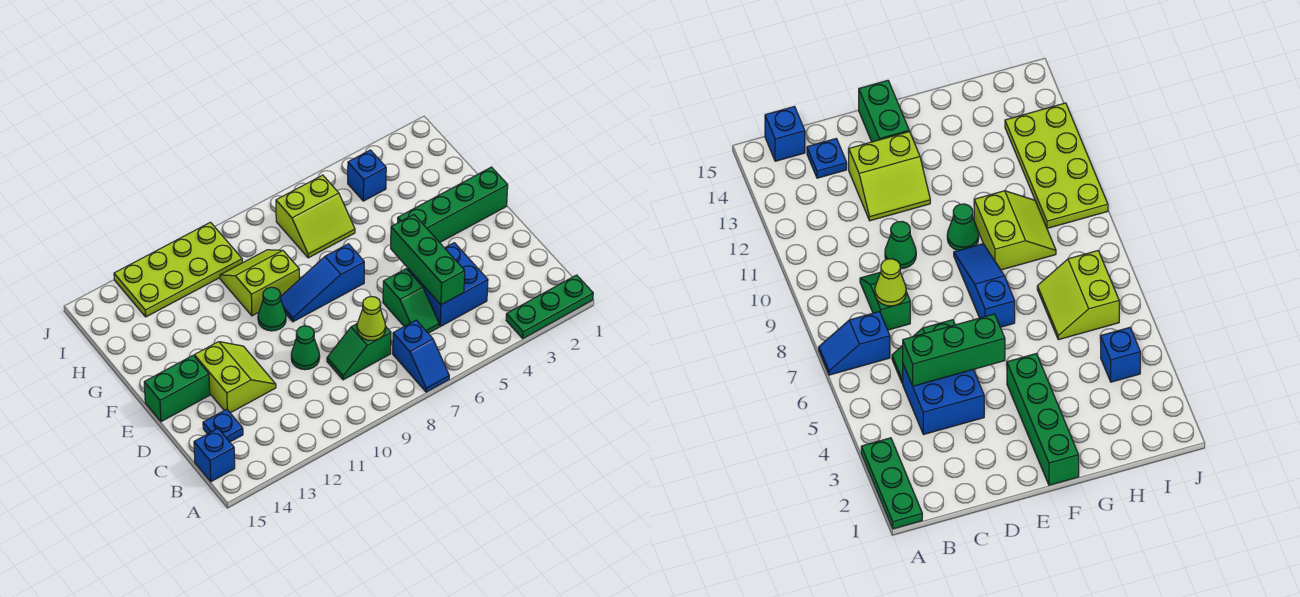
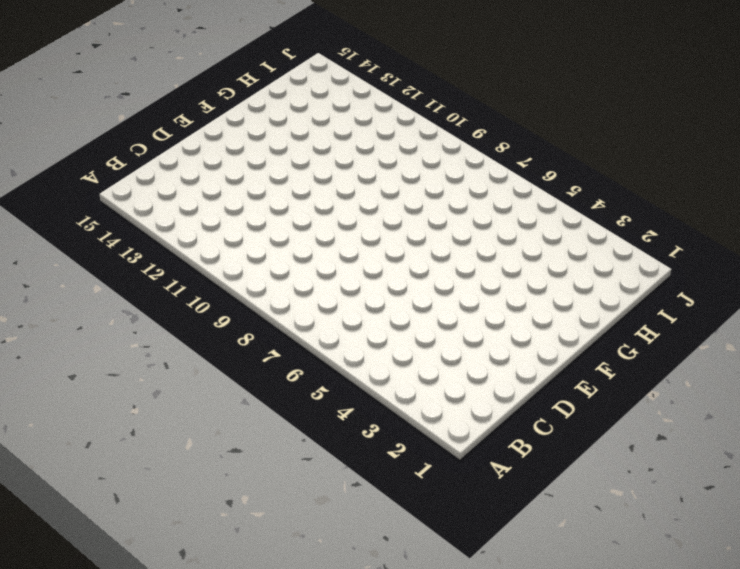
none -> green 1x3 plate [506,275,593,338]
none -> blue 1x2 slope [393,320,449,392]
none -> blue 1x1 brick [194,429,235,482]

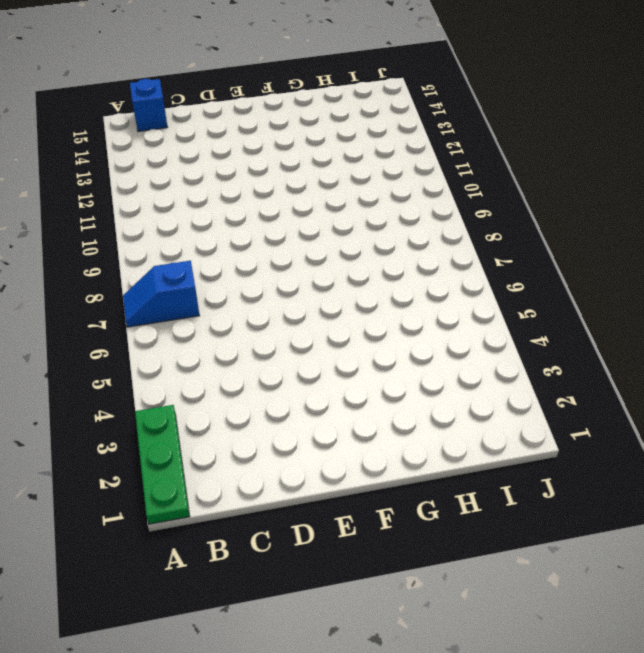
none -> blue 2x2 brick [407,243,488,327]
none -> green 1x2 slope [383,269,439,333]
none -> green 1x2 slope [327,323,391,380]

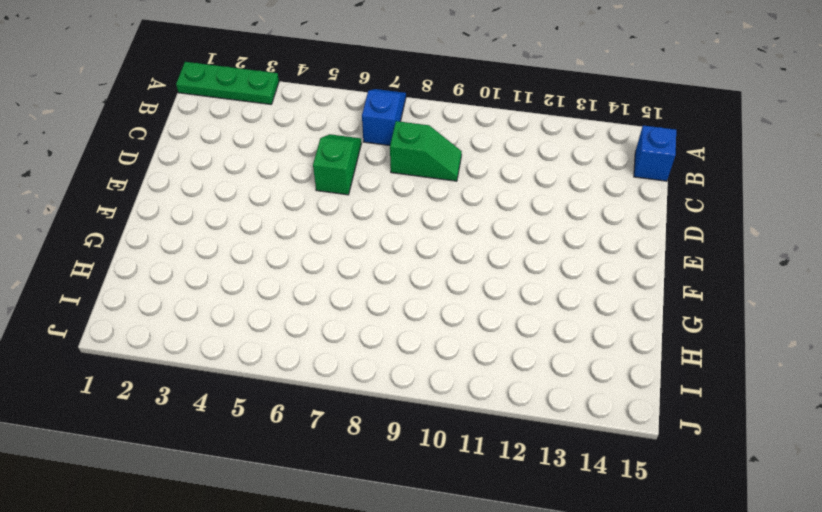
none -> blue 2x2 brick [407,243,488,327]
none -> blue 1x1 plate [203,409,243,442]
none -> green 1x1 cone [291,326,320,370]

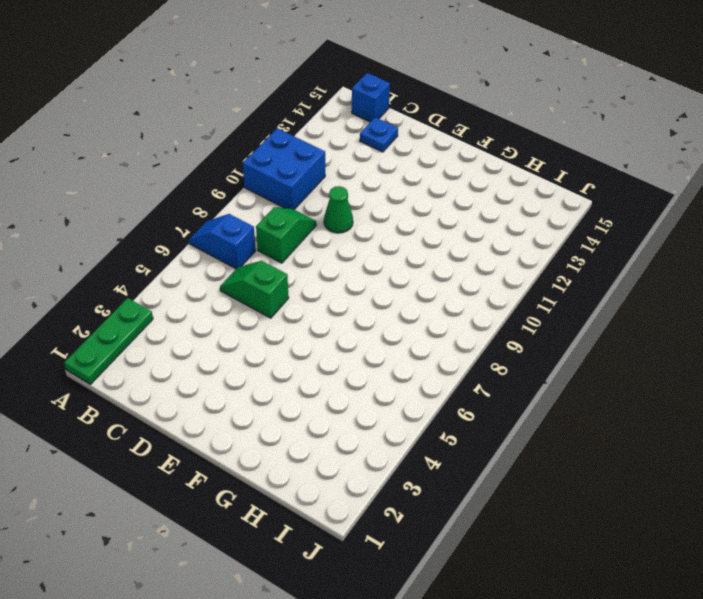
blue 2x2 brick [243,128,325,209] -> blue 2x2 brick moved to [407,243,488,327]
none -> lime 2x2 slope [194,342,276,413]
none -> green 1x2 brick [144,356,210,422]
none -> green 1x4 brick [398,167,508,243]

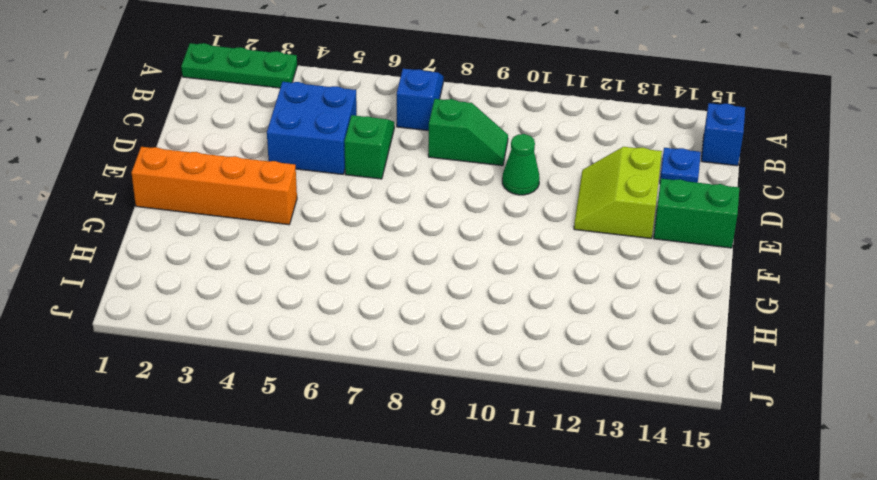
orange 1x4 brick [132,147,297,225] -> green 1x4 brick [398,167,508,243]
none -> blue 1x3 slope [281,244,364,322]
none -> green 1x1 cone [258,287,286,331]
none -> lime 2x2 slope [220,250,299,316]

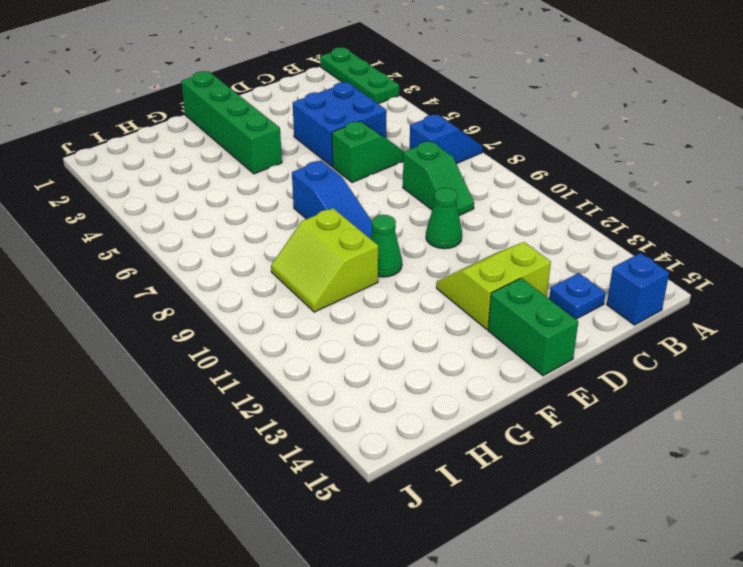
none -> lime 2x2 slope [276,175,355,258]
none -> blue 1x1 brick [348,150,386,201]
none -> lime 2x4 plate [114,222,242,317]

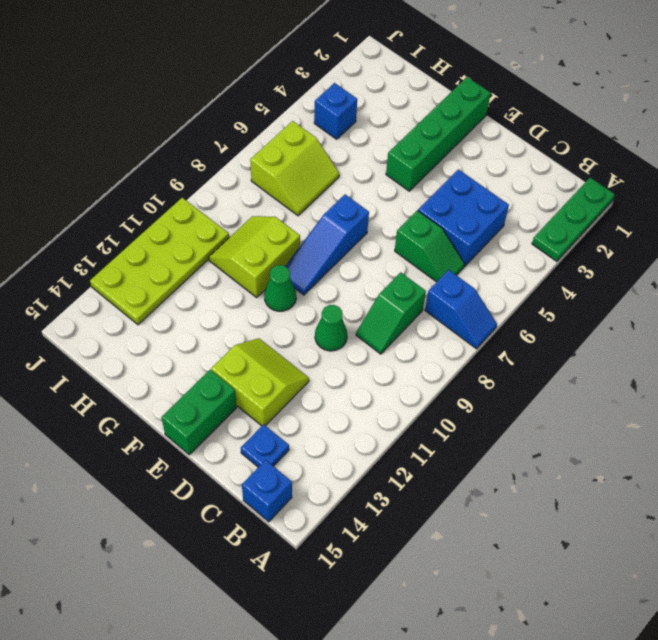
none -> green 1x3 brick [391,215,465,305]
none -> lime 1x1 cone [357,296,386,340]

